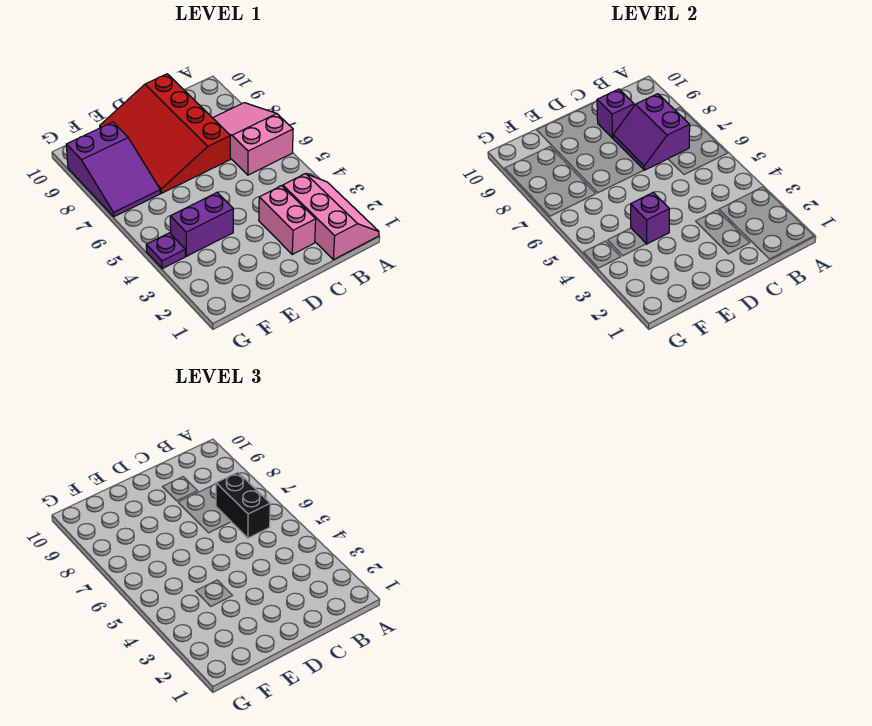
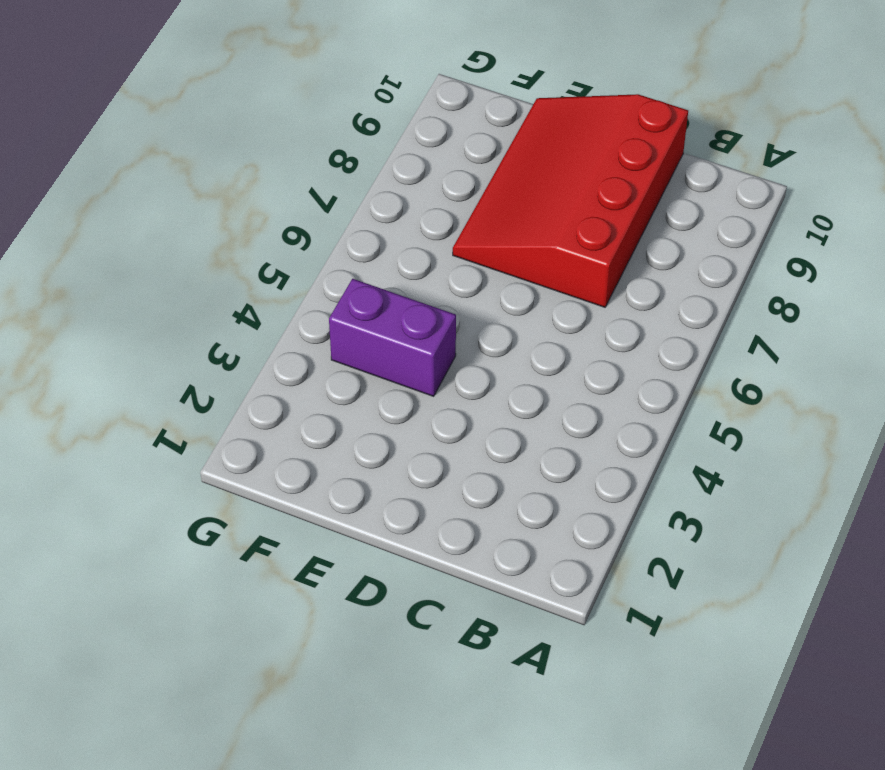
none -> pink 2x3 slope [283,174,379,260]
none -> pink 2x3 slope [213,103,293,175]

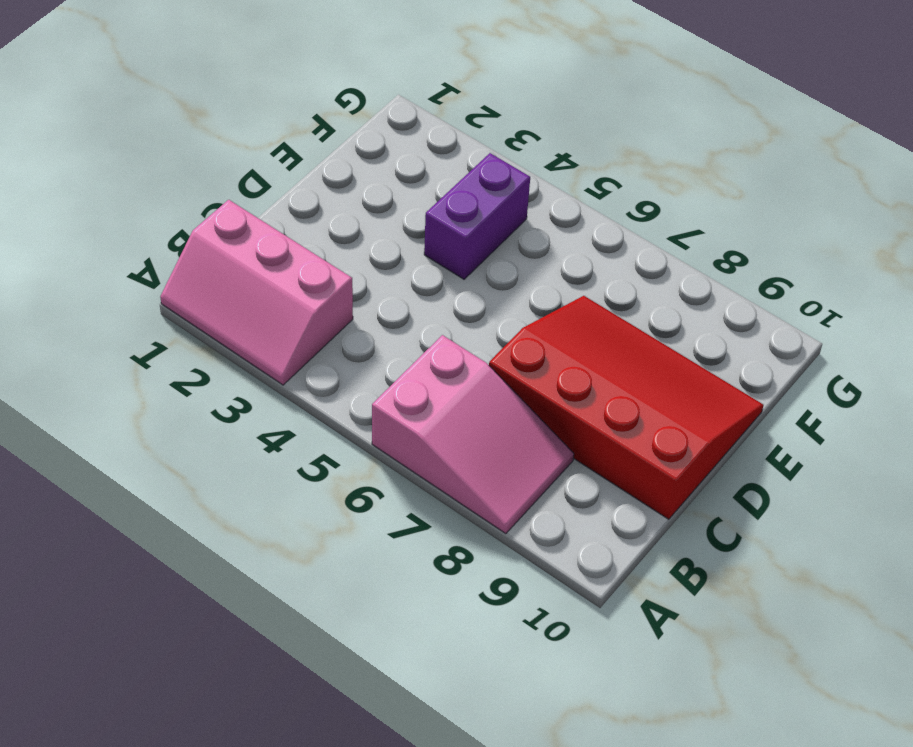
none -> pink 1x2 brick [259,186,316,254]
none -> purple 2x3 slope [66,122,160,217]

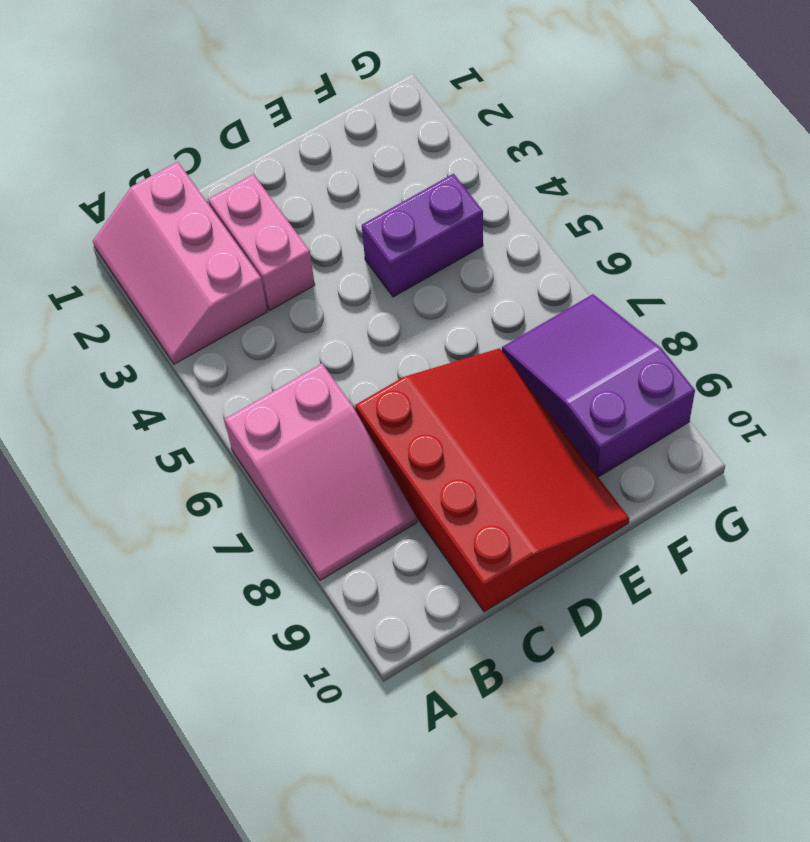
none -> purple 1x1 plate [146,233,185,269]
none -> purple 2x2 slope [613,94,690,170]

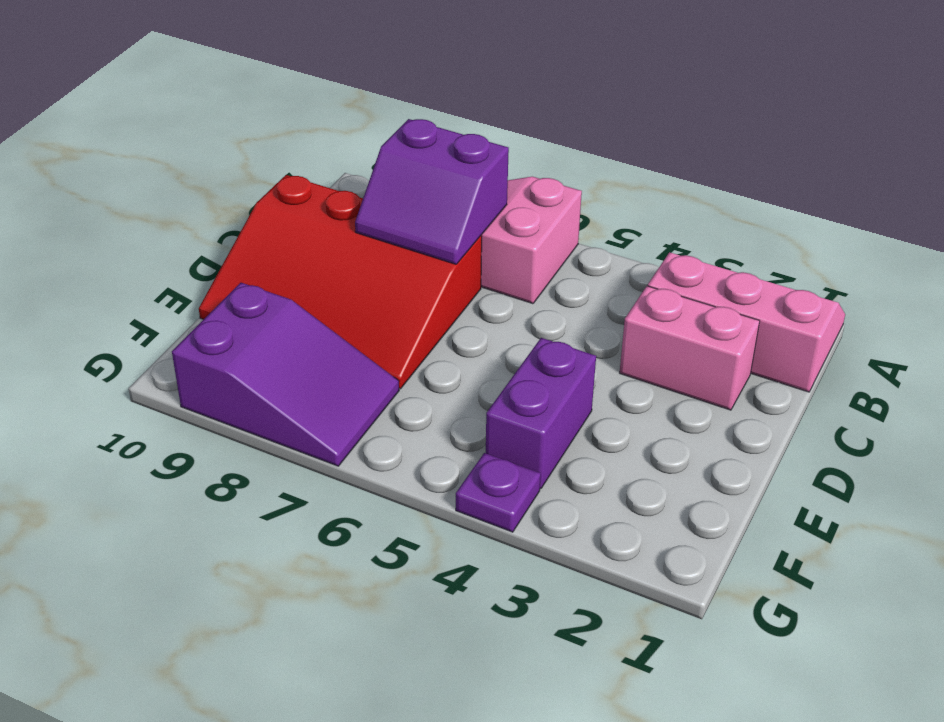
none -> purple 1x1 brick [597,89,634,138]
none -> purple 1x1 brick [631,192,669,244]

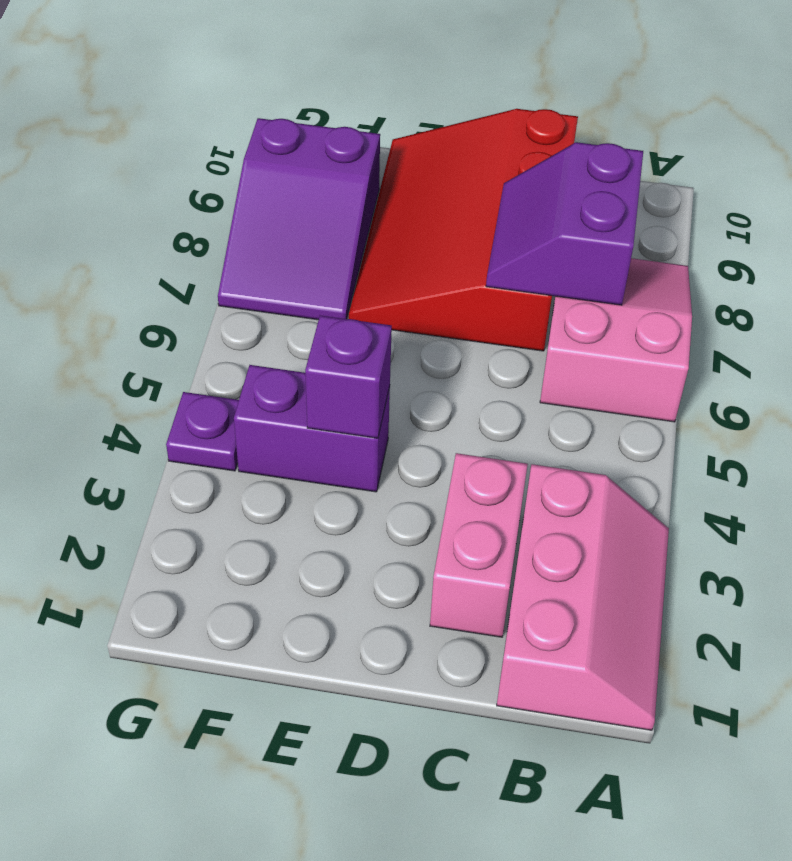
none -> purple 1x1 brick [597,89,634,138]
none -> black 1x2 brick [216,472,270,538]

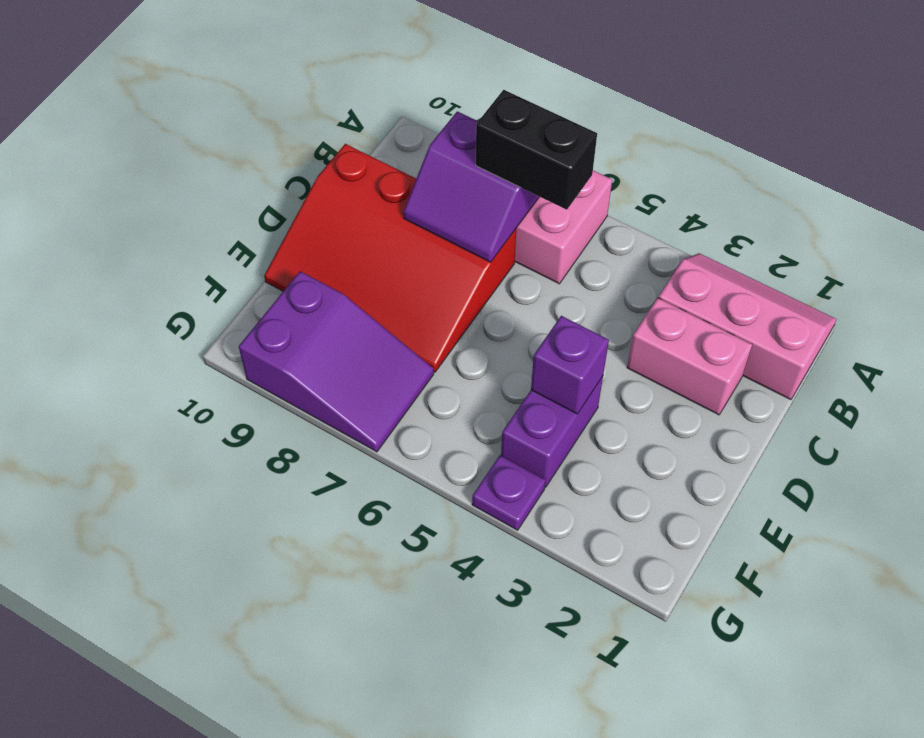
none -> purple 1x1 brick [597,89,634,138]

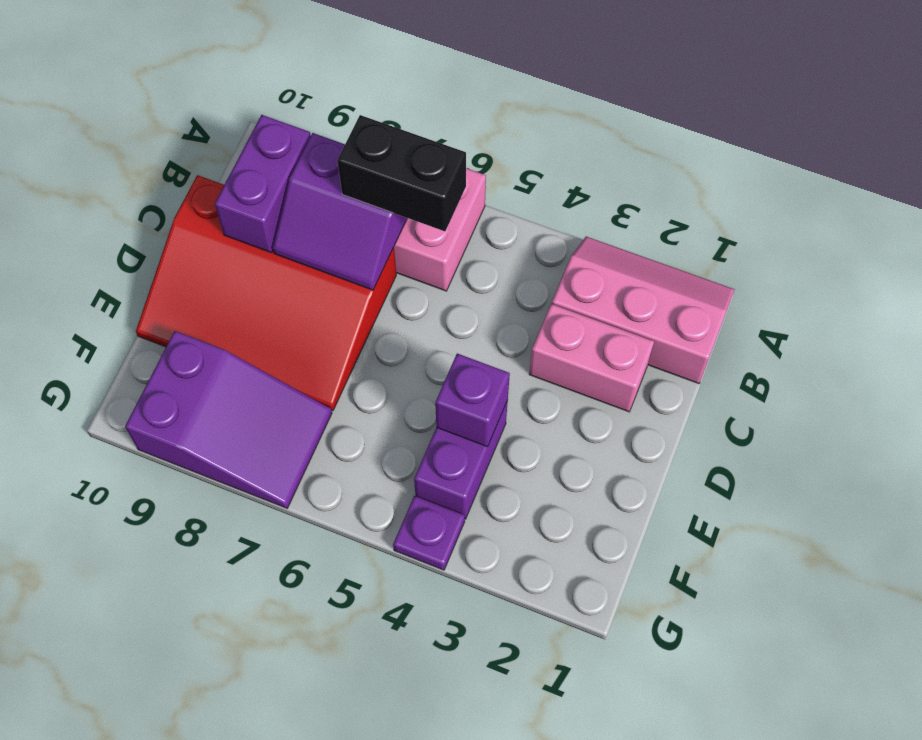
purple 1x2 brick [215,115,311,253] -> purple 1x1 brick [597,89,634,138]

